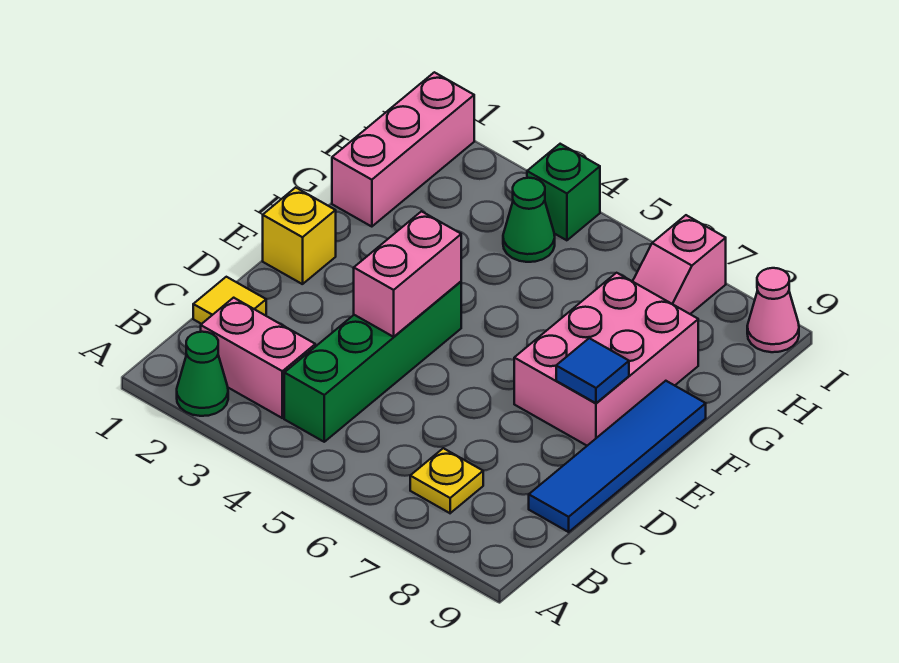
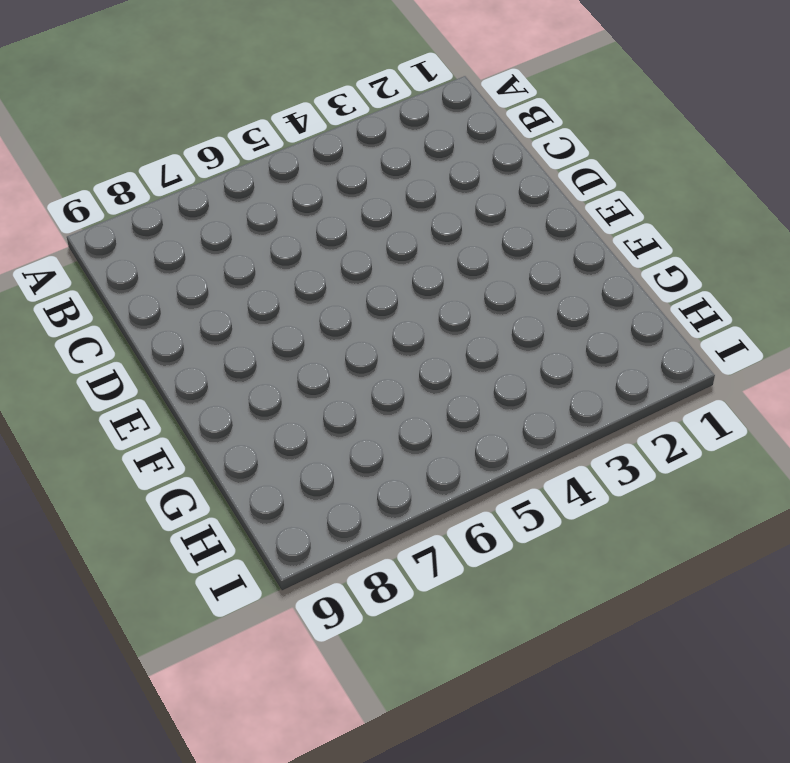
none -> green 1x1 cone [177,332,228,416]
none -> pink 1x2 brick [201,298,315,418]
none -> green 1x4 brick [284,282,461,442]

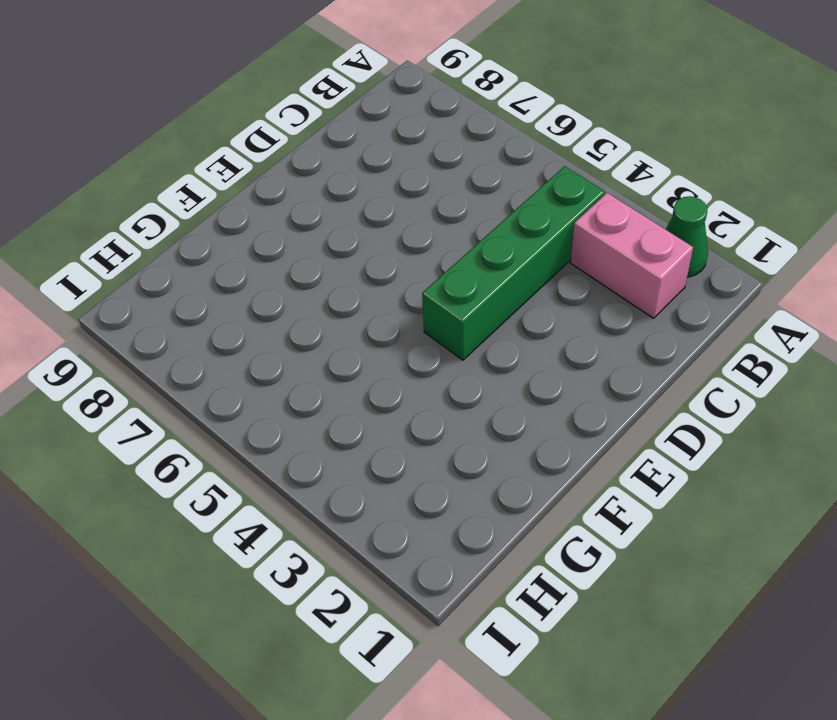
none -> yellow 1x1 plate [410,448,483,513]
none -> yellow 1x1 tile [193,277,266,324]
none -> blue 1x4 tile [529,381,706,532]

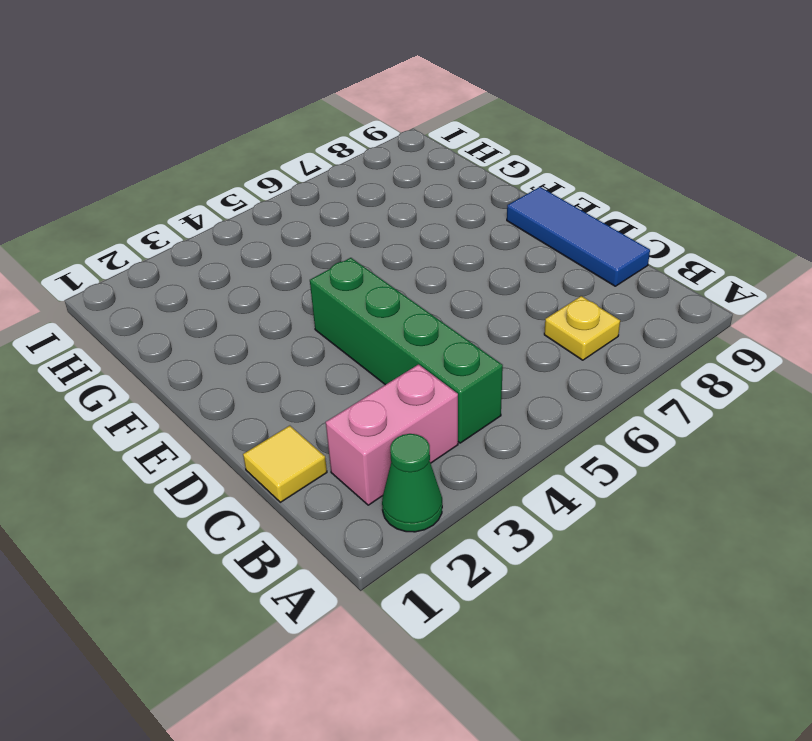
blue 1x3 tile [507,187,650,286] -> blue 1x4 tile [529,381,706,532]
none -> yellow 1x1 brick [263,187,336,284]
none -> pink 2x3 brick [514,273,698,446]
none -> pink 1x3 brick [332,72,474,227]

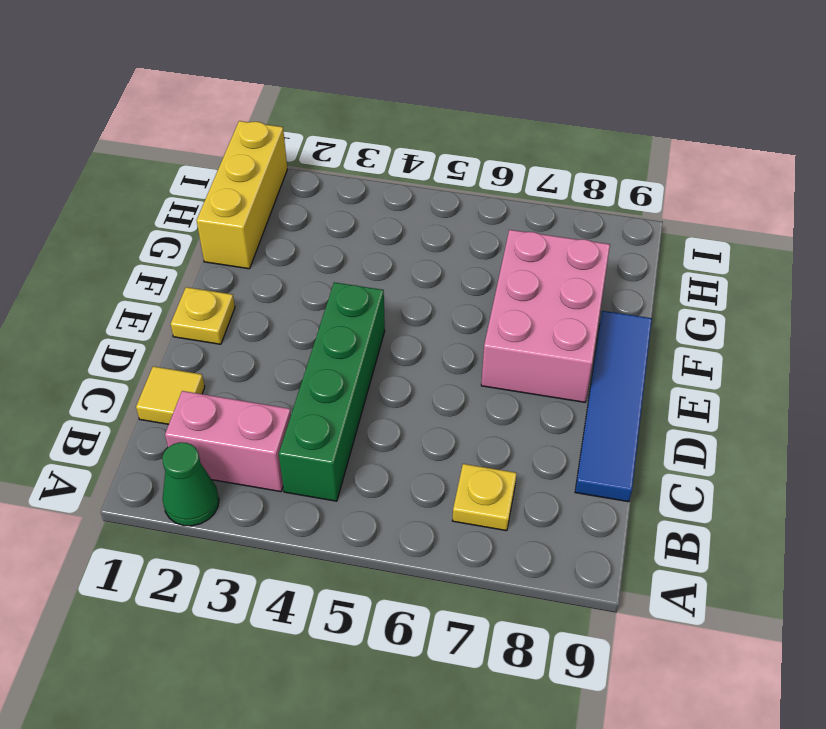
yellow 1x1 plate [171,287,235,344] -> yellow 1x1 brick [263,187,336,284]
yellow 1x3 brick [197,121,287,269] -> pink 1x3 brick [332,72,474,227]
none -> green 1x1 cone [503,178,555,262]
none -> pink 1x2 slope [633,215,726,314]
none -> green 1x1 brick [527,144,600,240]

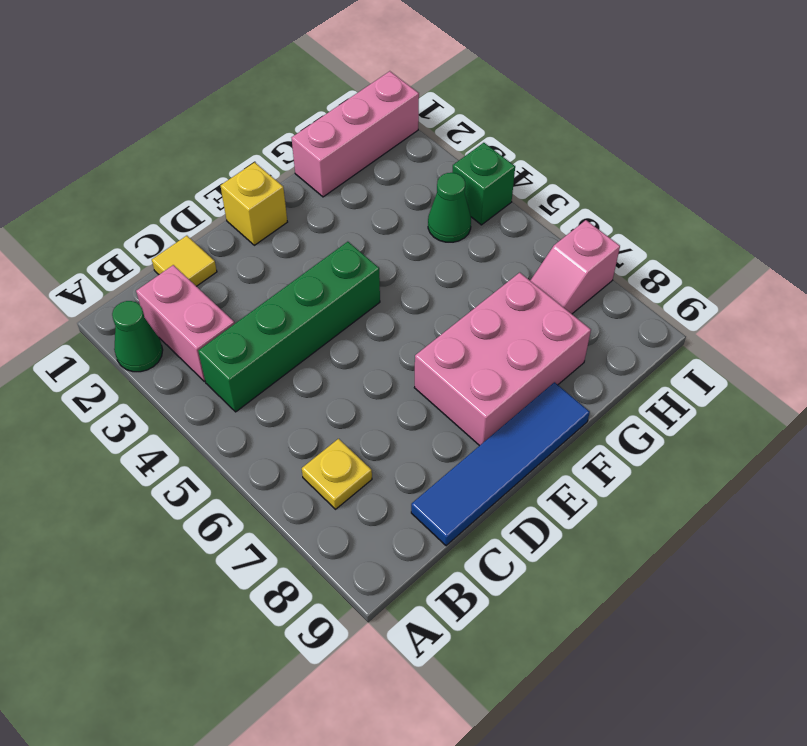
none -> pink 1x1 cone [747,268,799,352]
none -> pink 1x2 brick [354,211,461,337]
none -> blue 1x1 tile [556,338,629,403]

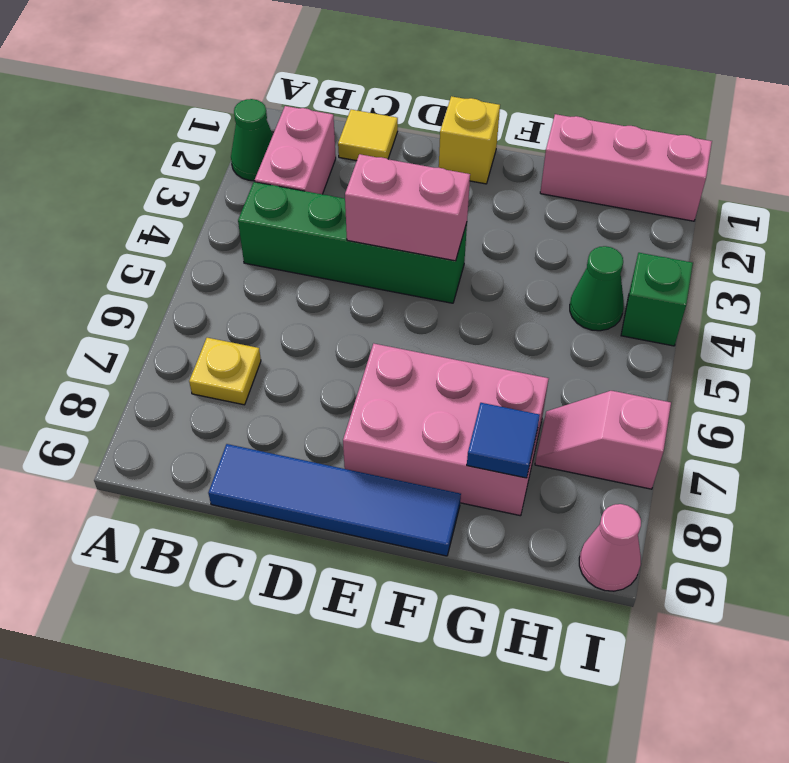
blue 1x1 tile [467,403,540,478] -> blue 1x1 tile moved to [556,338,629,403]

